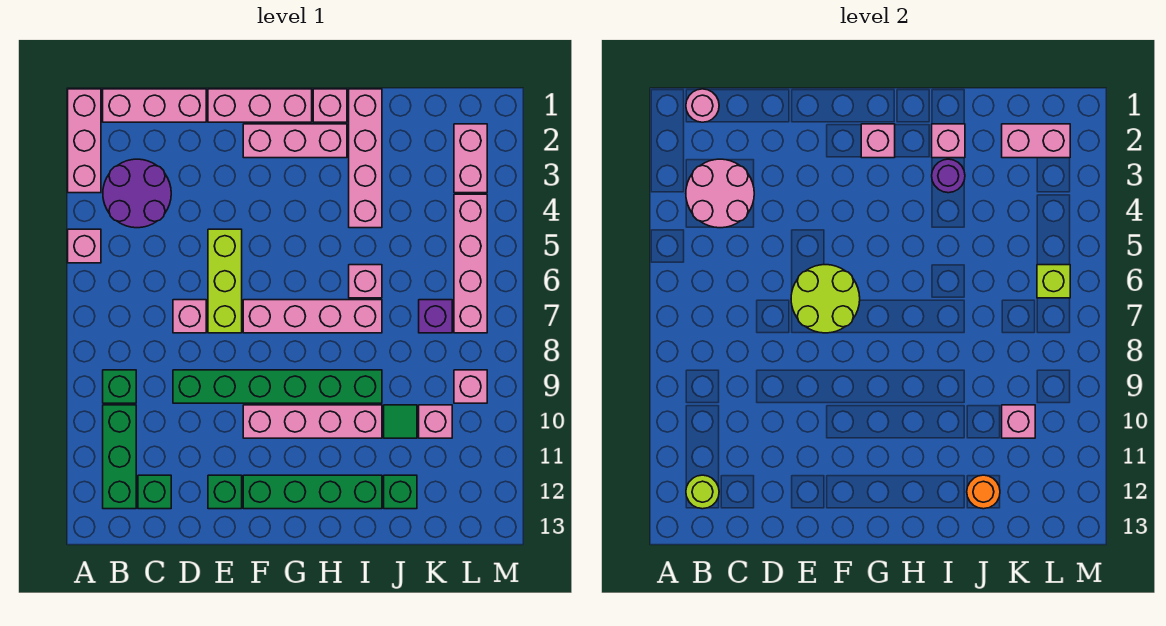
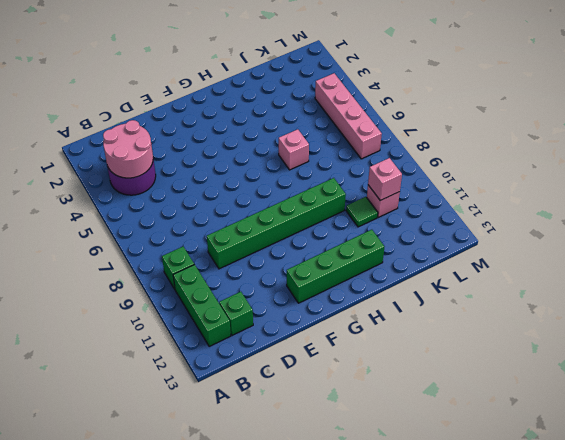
none -> pink 1x3 brick [68,89,101,193]
none -> pink 1x1 brick [68,229,101,263]
none -> pink 1x3 brick [103,89,206,122]
none -> pink 1x1 brick [173,300,206,333]

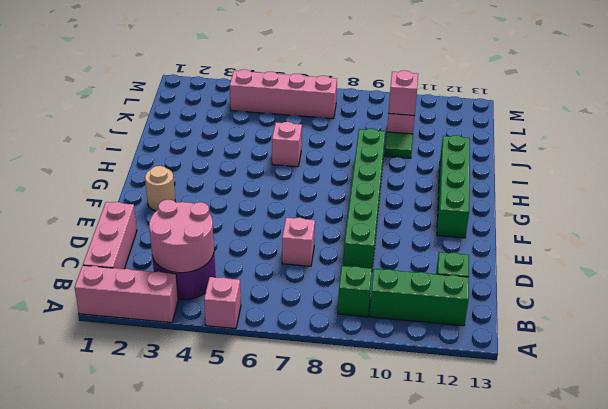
tan 1x1 round brick [145,166,175,211] -> pink 1x3 brick [243,124,347,158]
none -> pink 1x3 brick [208,89,312,122]
none -> lime 1x3 brick [208,229,242,333]
none -> green 1x1 brick [208,475,242,509]
none -> pink 1x4 brick [243,300,382,333]

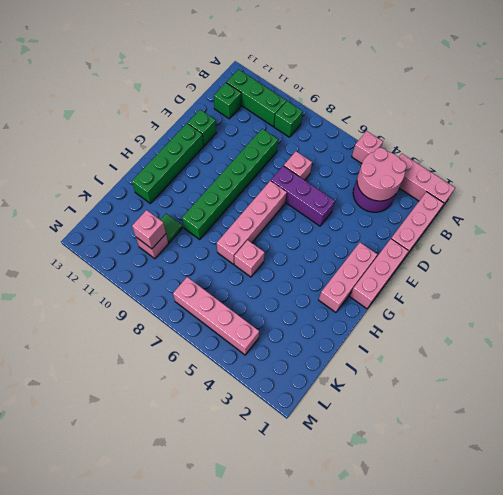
purple 1x3 brick [271,166,335,226] -> lime 1x3 brick [208,229,242,333]
none -> pink 1x4 brick [243,405,382,438]
none -> pink 1x1 brick [313,89,347,122]
none -> pink 1x4 brick [349,89,382,228]
none -> green 1x1 brick [384,475,417,509]

